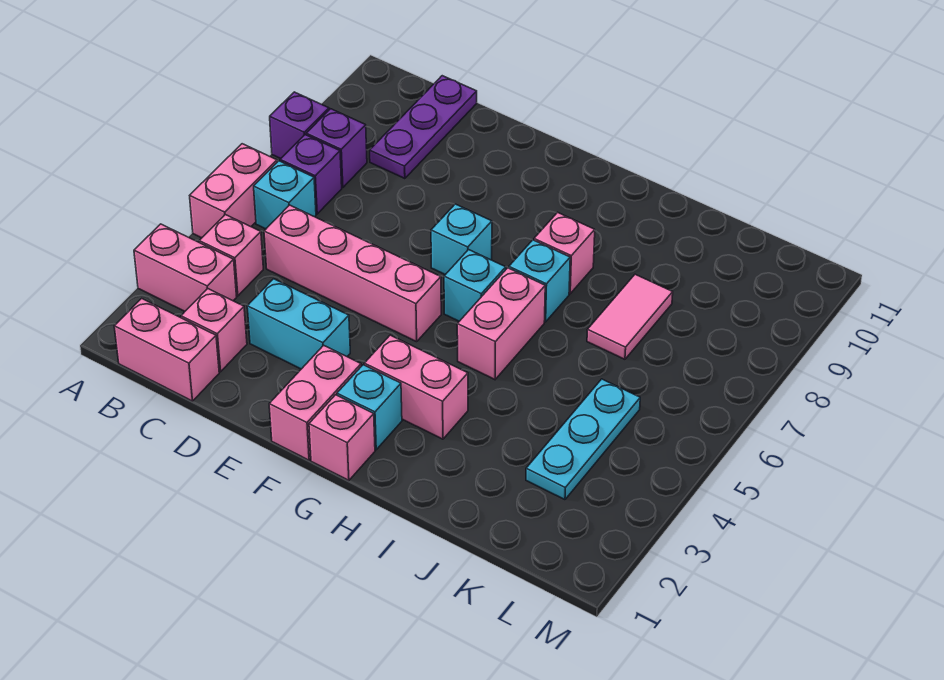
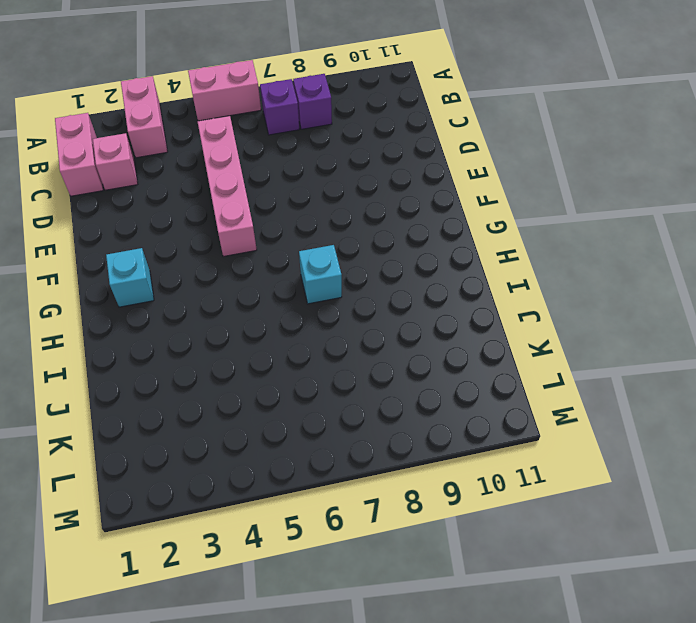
none -> purple 1x1 brick [270,92,329,159]
none -> pink 1x1 brick [199,215,263,296]
none -> cyan 1x1 brick [254,161,316,229]

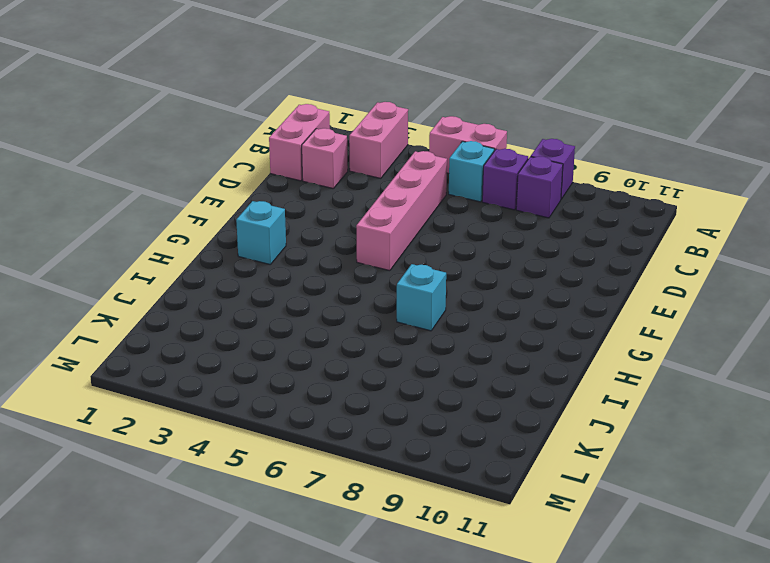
none -> pink 1x1 brick [199,215,263,296]
none -> purple 1x3 plate [370,76,477,179]
none -> cyan 1x2 brick [247,279,350,369]

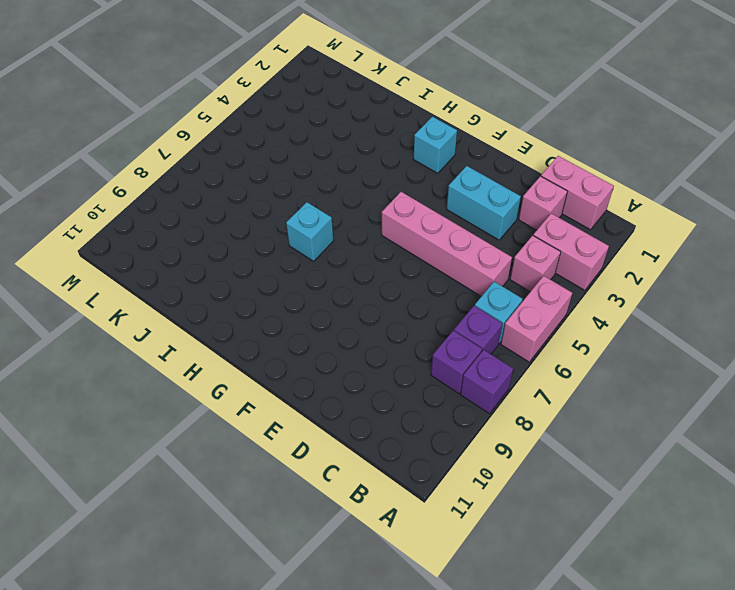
none -> purple 1x3 plate [370,76,477,179]
none -> pink 1x2 brick [269,345,361,460]
none -> cyan 1x1 brick [431,204,492,275]

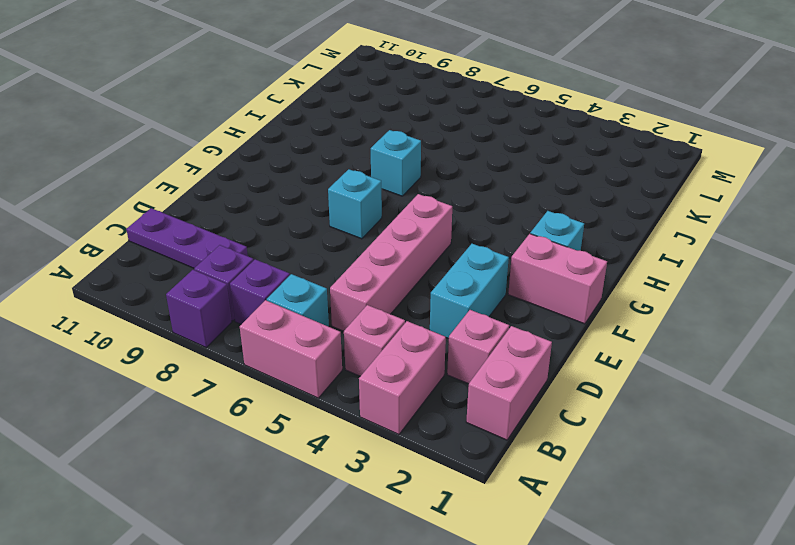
none -> pink 1x1 brick [309,395,375,481]
none -> pink 1x2 brick [364,335,468,439]
none -> cyan 1x1 brick [444,250,506,321]

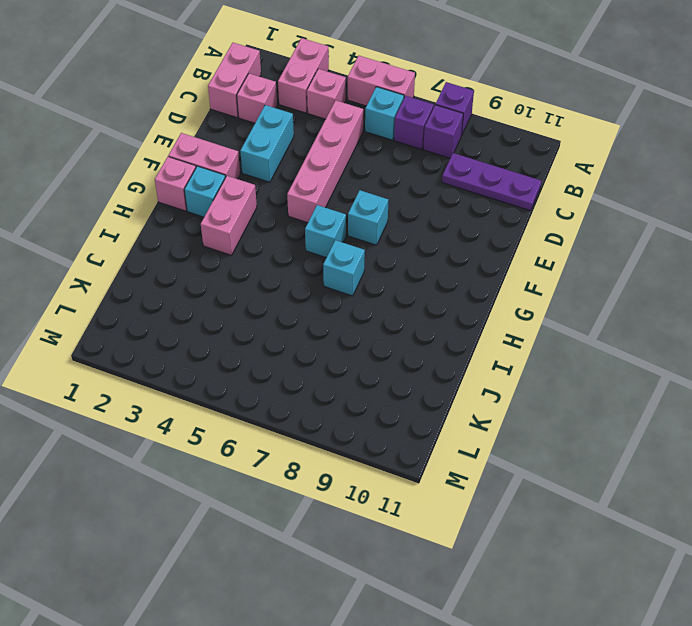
none -> pink 1x2 brick [457,268,545,380]
none -> pink 1x1 brick [534,212,595,294]
none -> pink 1x2 tile [587,274,673,359]

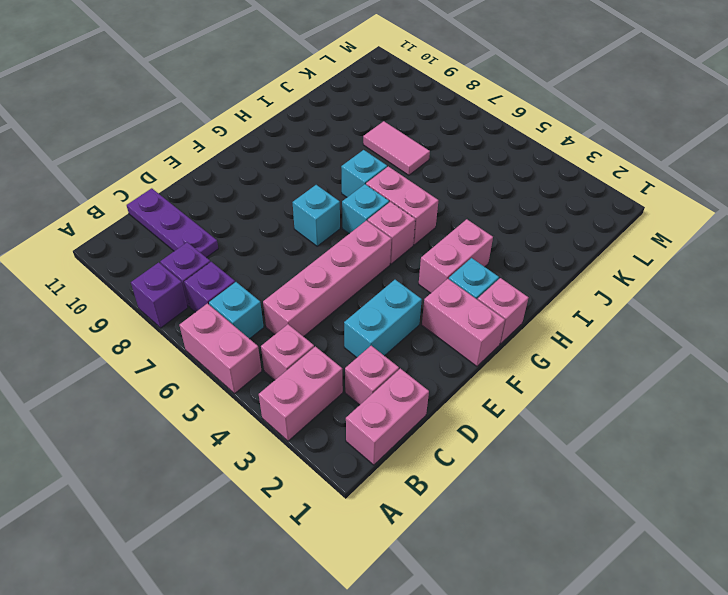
pink 1x1 brick [368,202,415,264] -> pink 1x1 brick moved to [534,212,595,294]
none -> cyan 1x3 plate [526,379,640,500]

